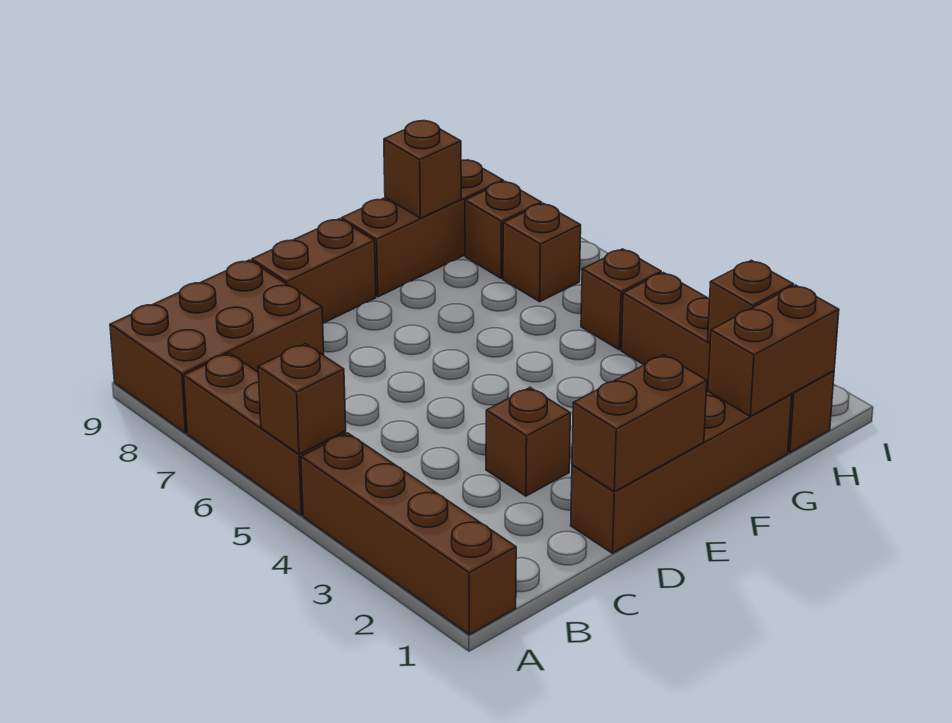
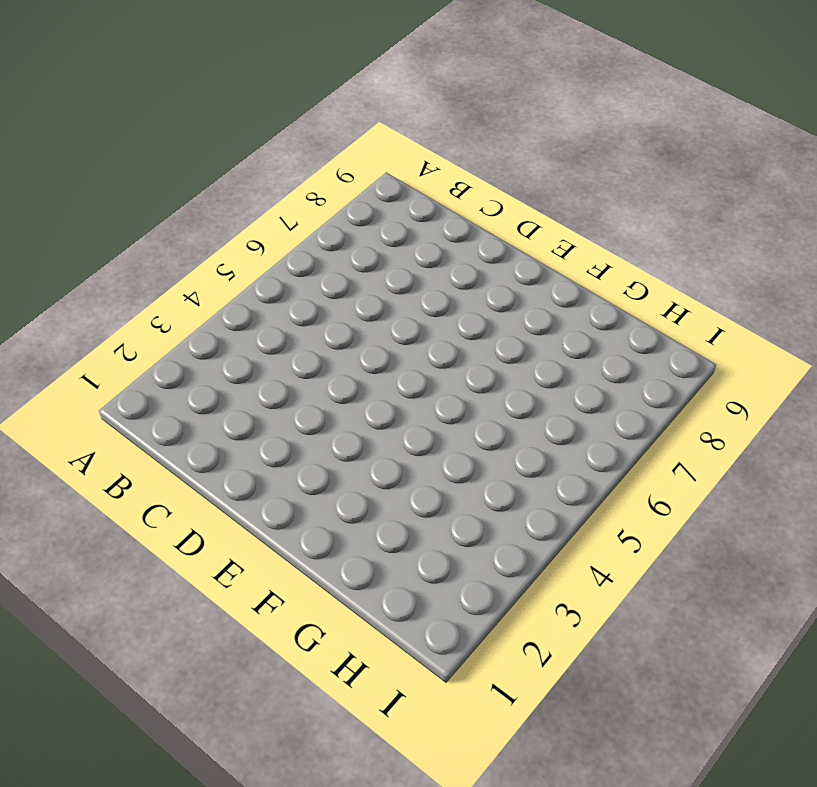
none -> brown 1x4 brick [301,433,516,635]
none -> brown 1x3 brick [184,353,346,515]
none -> brown 2x3 brick [110,260,324,433]

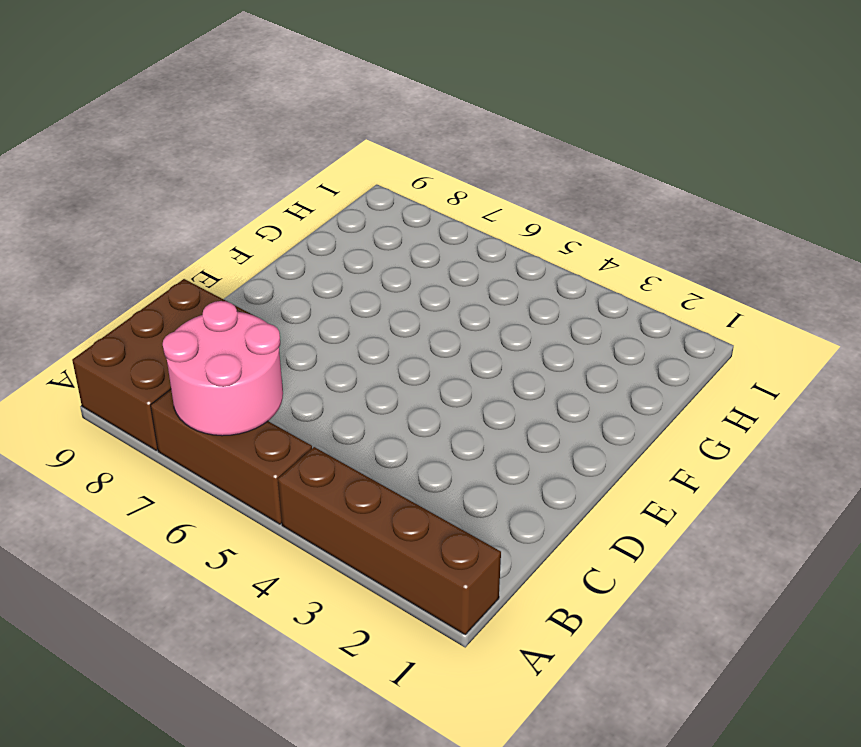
pink 2x2 round brick [163,301,283,436] -> none
none -> brown 1x4 brick [571,392,792,553]
none -> brown 1x1 brick [486,388,571,496]
none -> brown 1x2 brick [252,219,376,323]

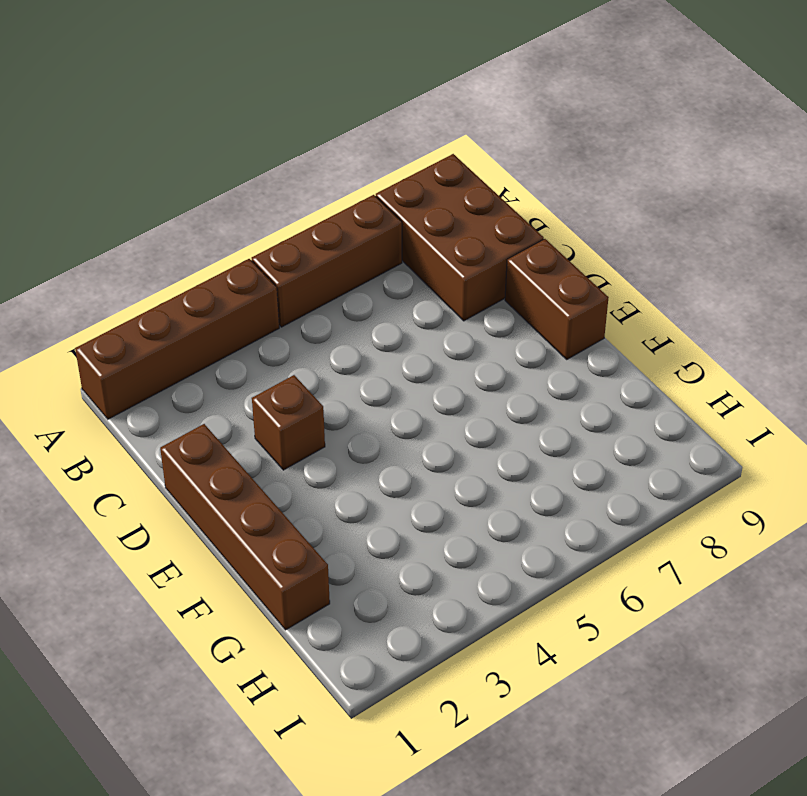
none -> brown 1x3 brick [341,160,503,297]
none -> brown 1x4 brick [621,273,834,453]
none -> brown 1x1 brick [581,249,661,350]

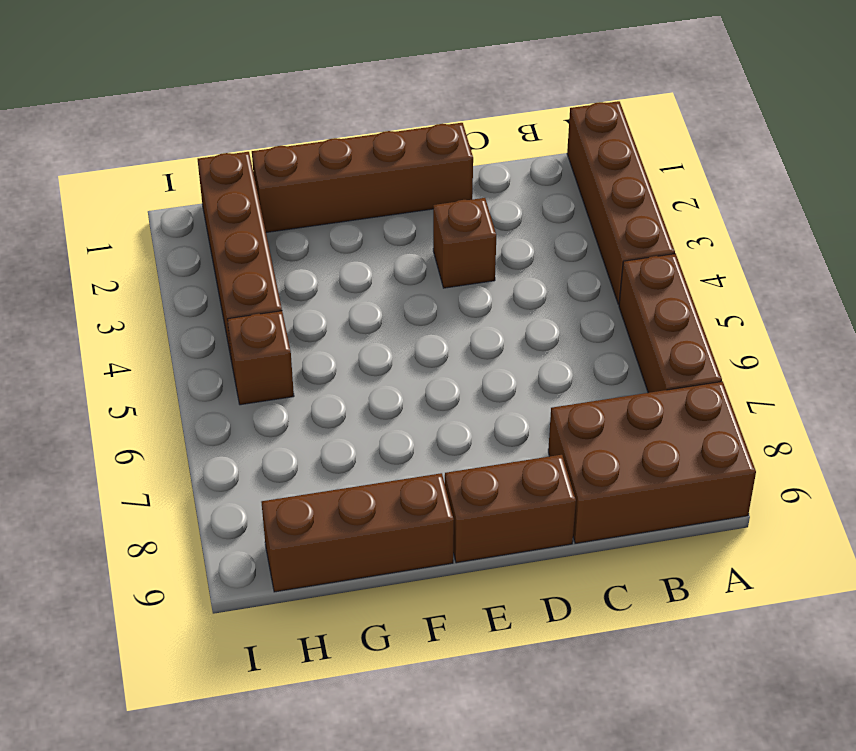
none -> brown 1x1 brick [503,203,581,302]
none -> brown 1x1 brick [465,181,542,278]
none -> brown 1x1 brick [258,344,346,454]

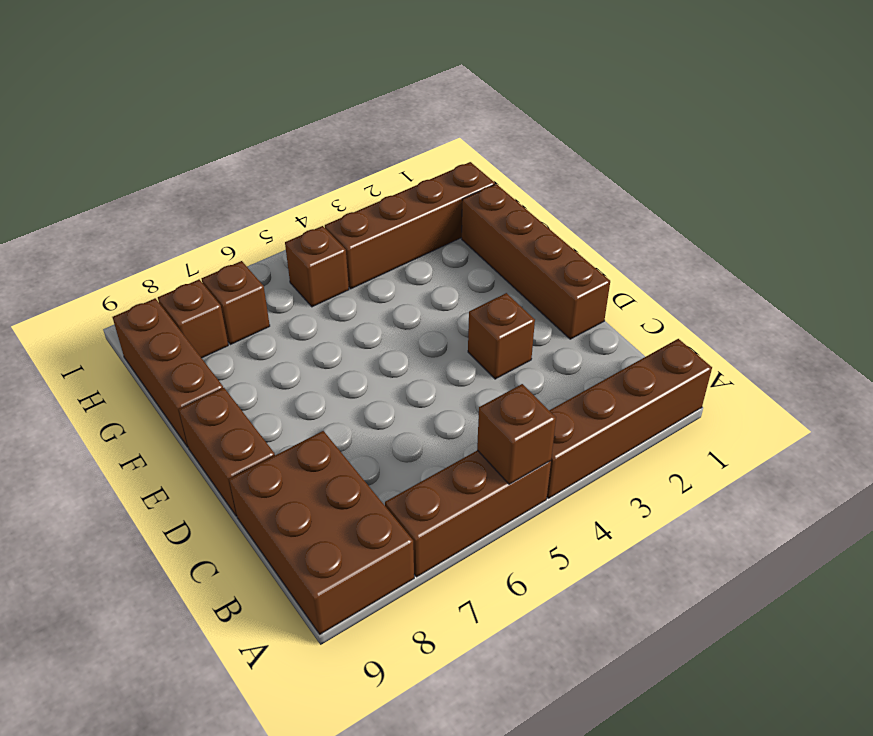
none -> brown 1x2 brick [572,355,707,492]
none -> brown 1x2 brick [708,285,839,416]
none -> brown 1x1 brick [384,121,461,218]

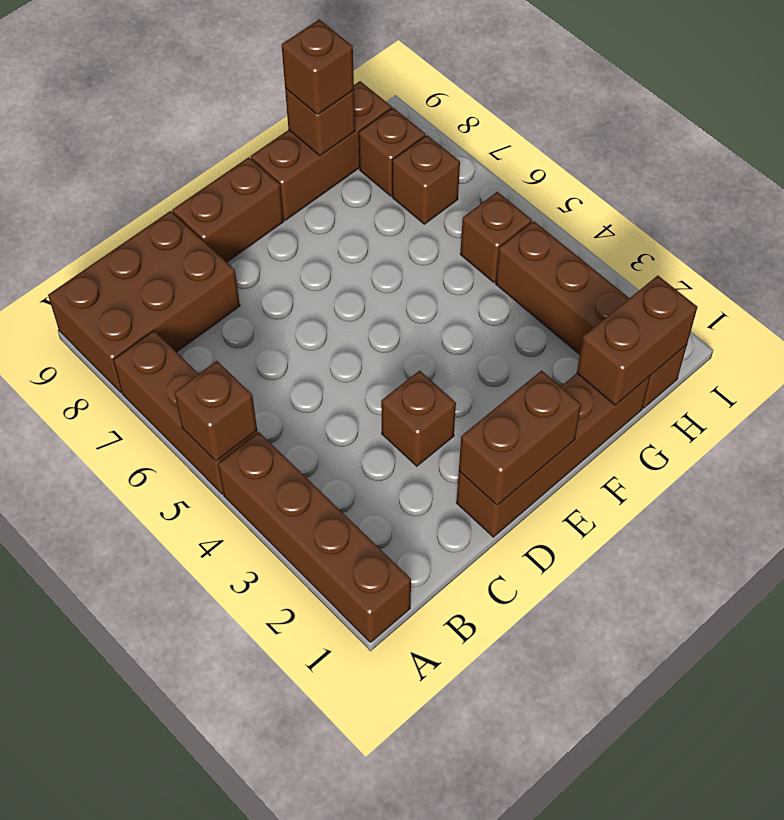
brown 1x1 brick [282,20,354,115] -> brown 1x1 brick moved to [708,260,794,343]

